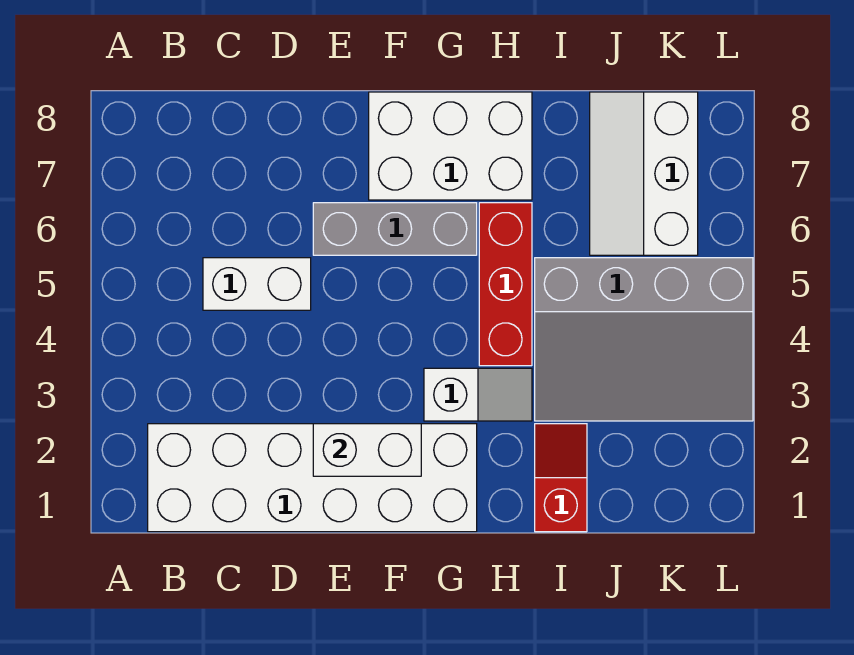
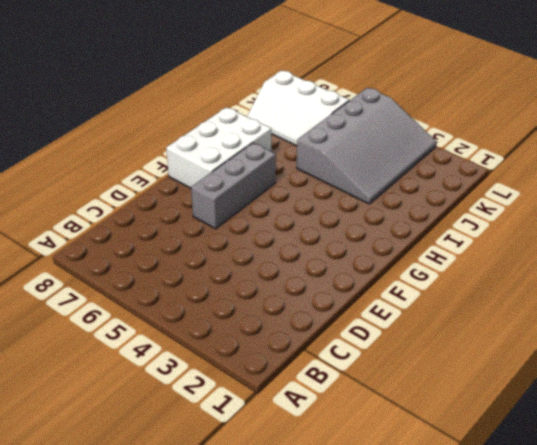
none -> white 2x6 brick [148,424,477,532]
none -> white 1x2 brick [203,258,311,310]

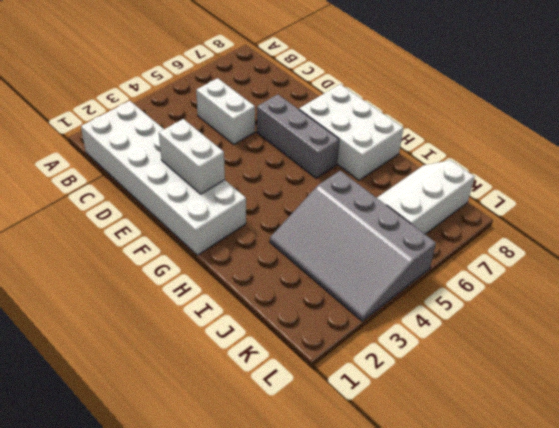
none -> white 1x2 slope [424,368,532,421]
none -> red 1x3 brick [479,203,532,366]

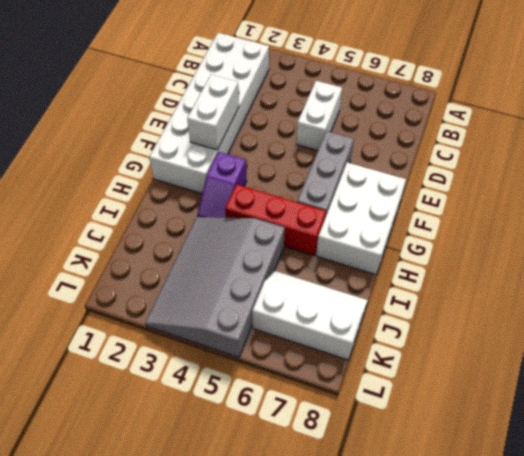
purple 1x2 slope [197,152,247,218] -> white 1x2 slope [424,368,532,421]
none -> red 1x2 slope [535,424,587,532]

